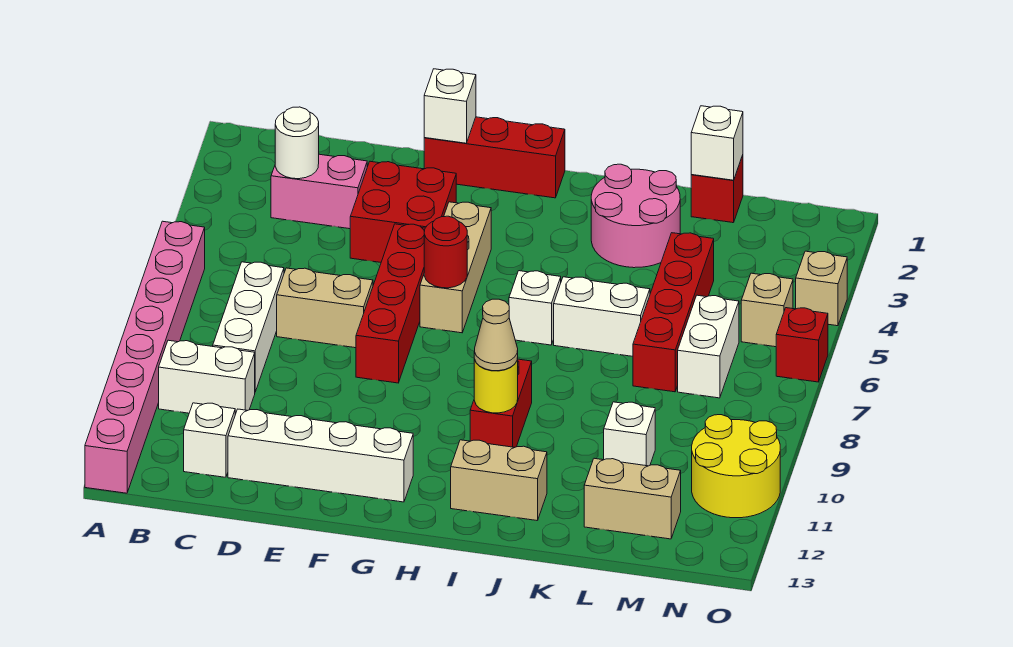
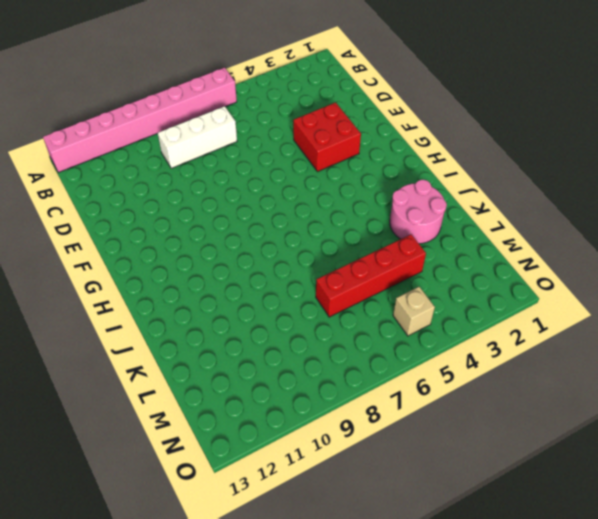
none -> white 1x2 brick [159,340,255,414]
none -> pink 1x2 brick [271,154,367,229]
none -> white 1x1 brick [184,403,235,477]
none -> tan 1x2 brick [277,268,373,348]

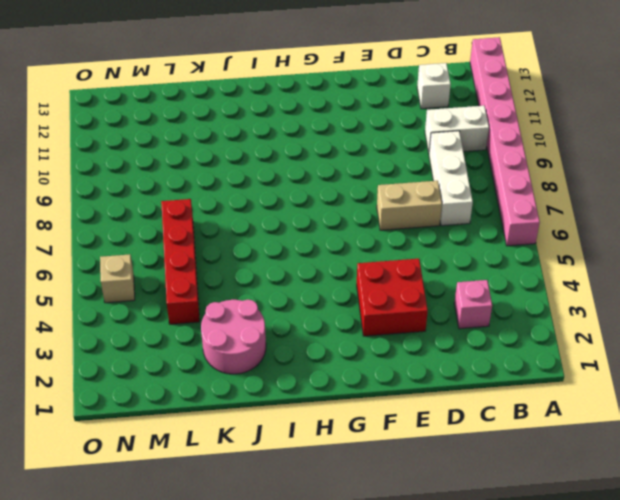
pink 1x1 brick [454,280,492,329] -> pink 1x2 brick [271,154,367,229]
none -> white 1x4 brick [228,409,413,502]
none -> red 1x3 brick [424,117,565,198]
none -> red 1x4 brick [356,224,425,383]
none -> tan 1x3 brick [420,202,491,333]

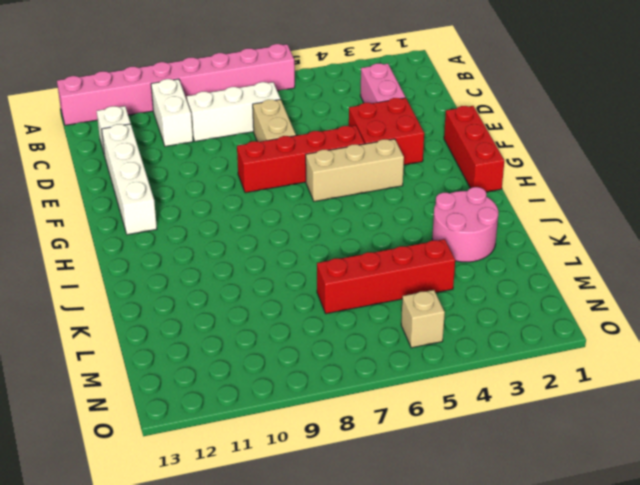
none -> white 1x1 brick [509,271,561,345]
none -> red 1x2 brick [470,359,532,447]
none -> tan 1x2 brick [451,440,547,521]
none -> white 1x2 brick [554,277,650,356]

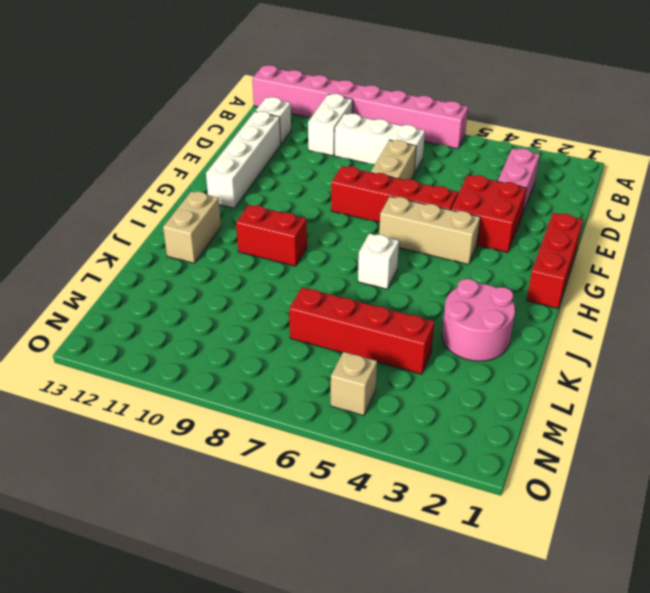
none -> white 1x2 brick [554,277,650,356]
none -> red 1x1 brick [691,155,743,223]
none -> white 1x1 brick [604,402,655,466]
none -> tan 1x2 brick [584,458,681,539]

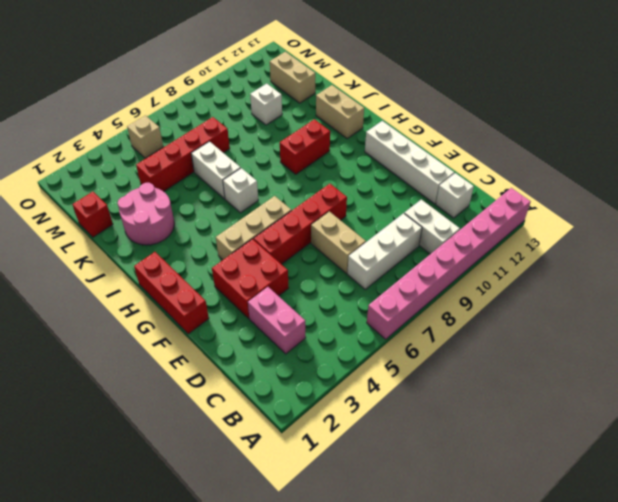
none -> white 1x2 brick [678,295,739,398]
none -> yellow 2x2 round brick [692,415,780,518]
none -> tan 1x1 brick [796,251,847,326]
none -> red 1x1 brick [776,308,828,382]

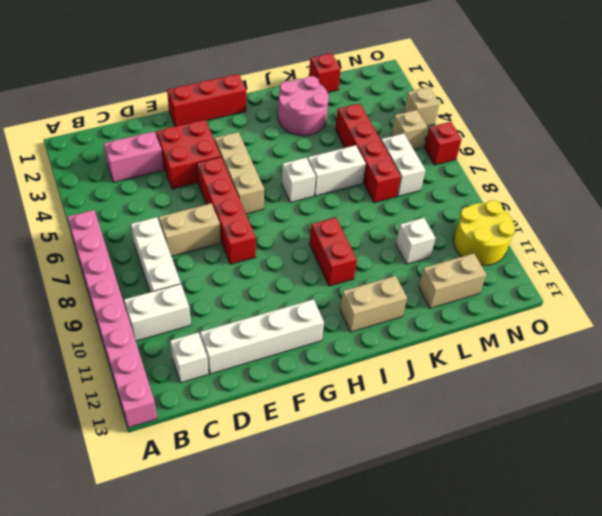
none -> white 1x1 round brick [275,107,319,179]
none -> white 1x1 brick [424,69,476,143]
none -> red 1x1 round brick [424,216,467,288]
none -> yellow 1x1 round brick [474,358,518,413]

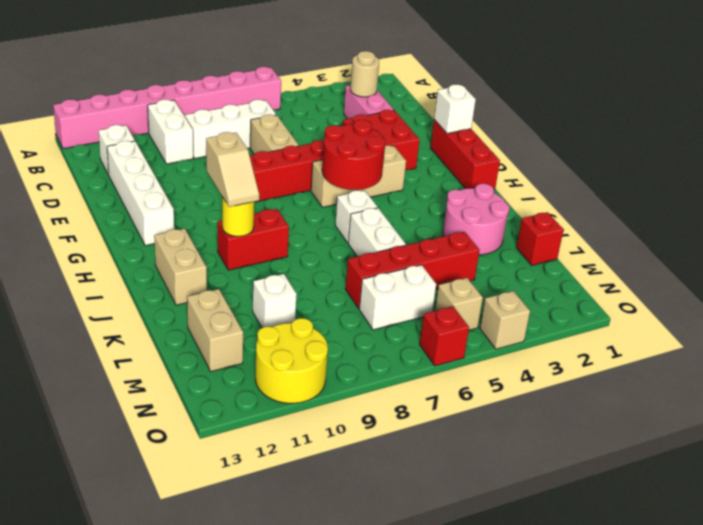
tan 1x1 round brick [350,51,379,97] -> white 1x1 round brick [275,107,319,179]
red 2x2 round brick [322,120,386,190] -> red 1x1 round brick [424,216,467,288]
tan 1x2 slope [206,132,259,207] -> tan 1x1 cone [474,299,518,371]
none -> white 1x1 brick [691,106,743,180]

